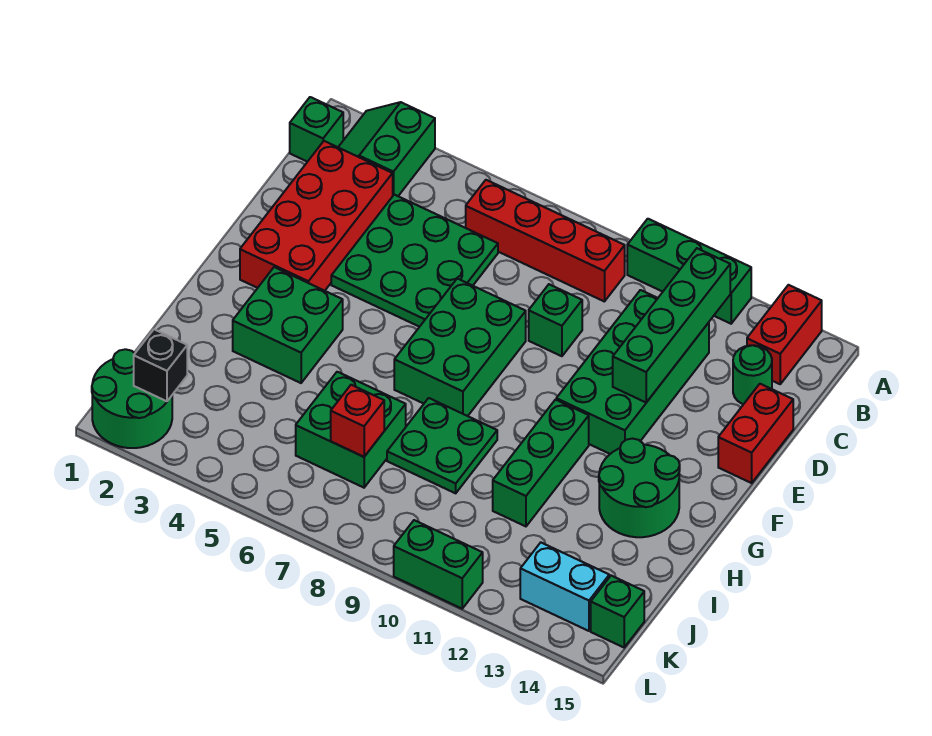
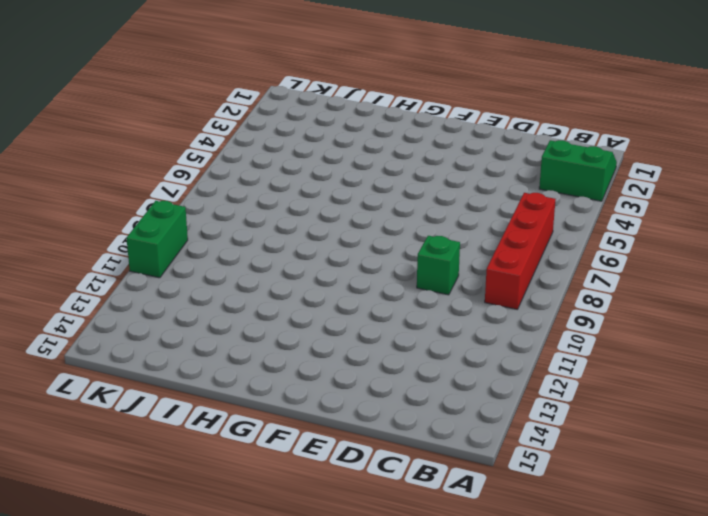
none -> green 1x3 brick [627,219,751,324]
none -> red 1x2 brick [747,285,822,384]
none -> green 1x1 brick [290,97,343,162]

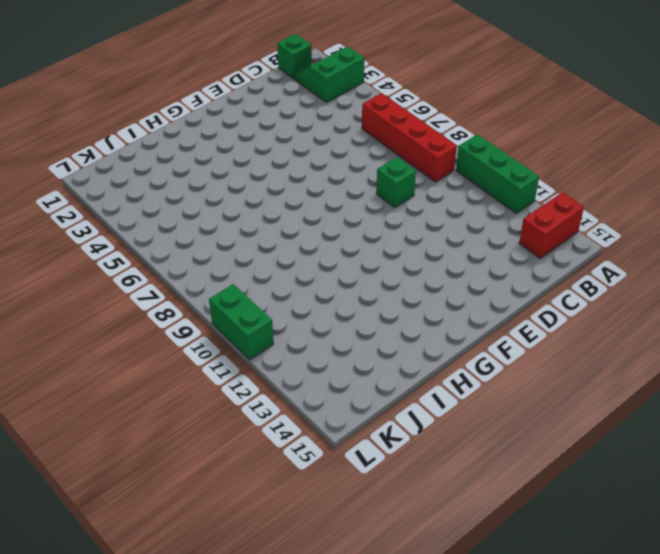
none -> red 2x4 brick [240,141,393,291]
none -> green 3x3 plate [331,195,498,327]
none -> green 2x4 brick [556,290,709,454]

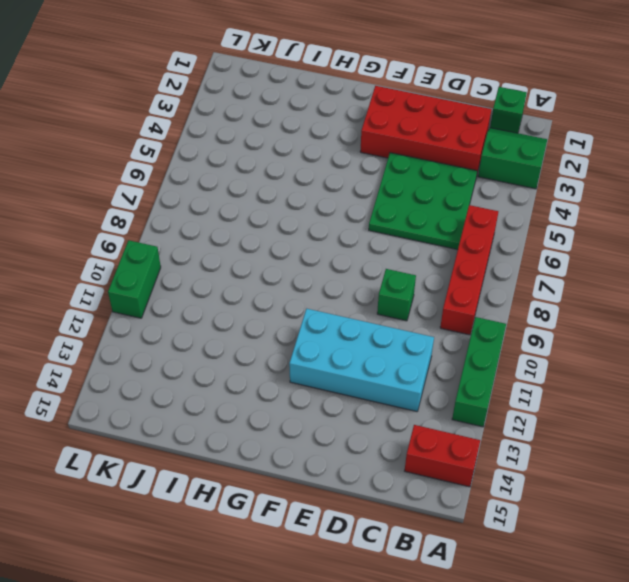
cyan 2x4 brick [289,309,434,411] -> green 2x4 brick [556,290,709,454]
none -> green 1x1 round brick [733,345,772,404]
none -> red 1x2 brick [718,384,793,483]
none -> green 2x3 brick [394,279,526,416]

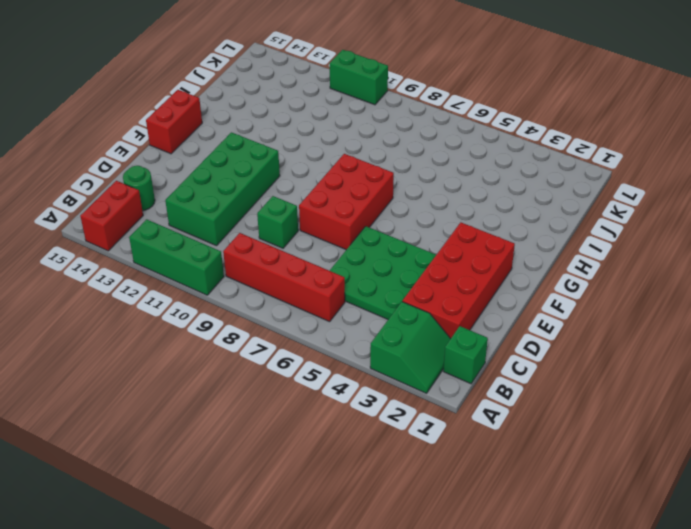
red 2x3 brick [299,154,394,250] -> green 2x3 brick [394,279,526,416]
red 1x2 brick [146,90,202,154] -> red 1x2 brick moved to [718,384,793,483]
none -> green 2x2 brick [233,267,343,383]
none -> green 1x3 brick [493,400,589,526]
none -> green 2x2 round brick [599,439,680,537]

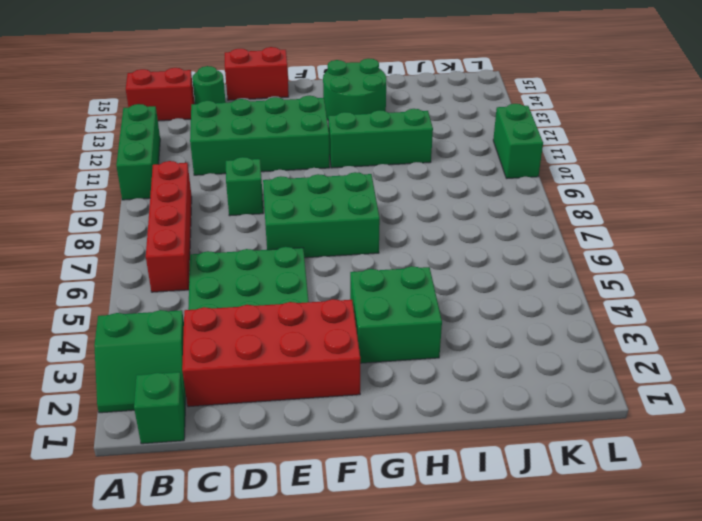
none -> green 2x2 plate [387,398,497,493]
none -> green 2x2 brick [296,372,406,488]
none -> green 2x2 round brick [92,349,172,448]

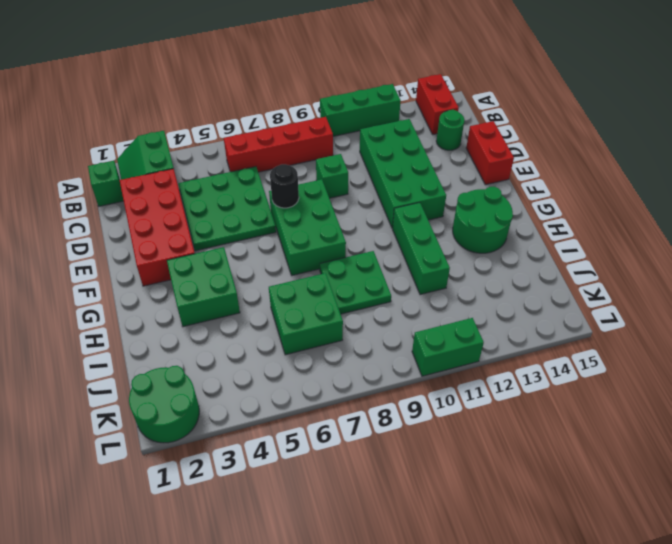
black 1x1 round brick [270,164,299,208] -> none
none -> cyan 1x2 brick [520,543,609,631]
none -> green 1x1 brick [591,576,644,647]
none -> green 1x4 brick [613,248,730,402]

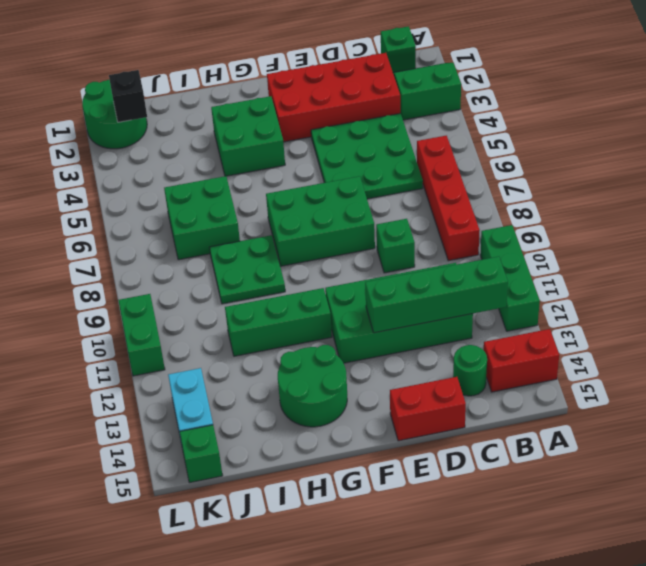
none -> red 1x1 brick [331,385,384,457]

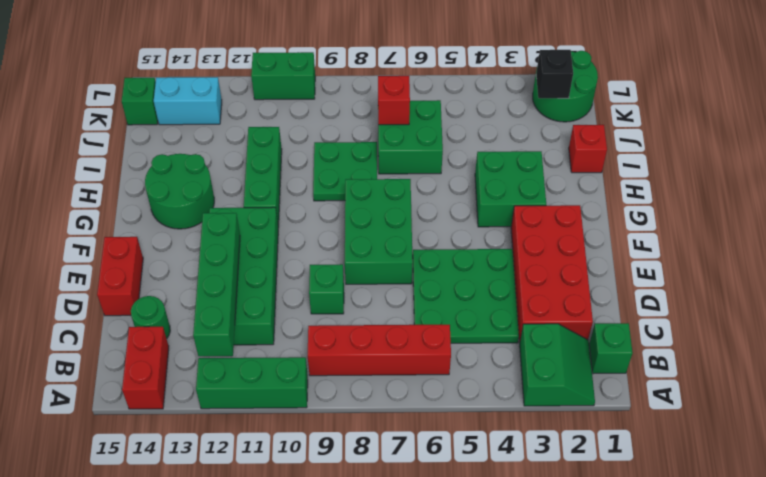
red 1x1 brick [569,125,607,173] -> none

